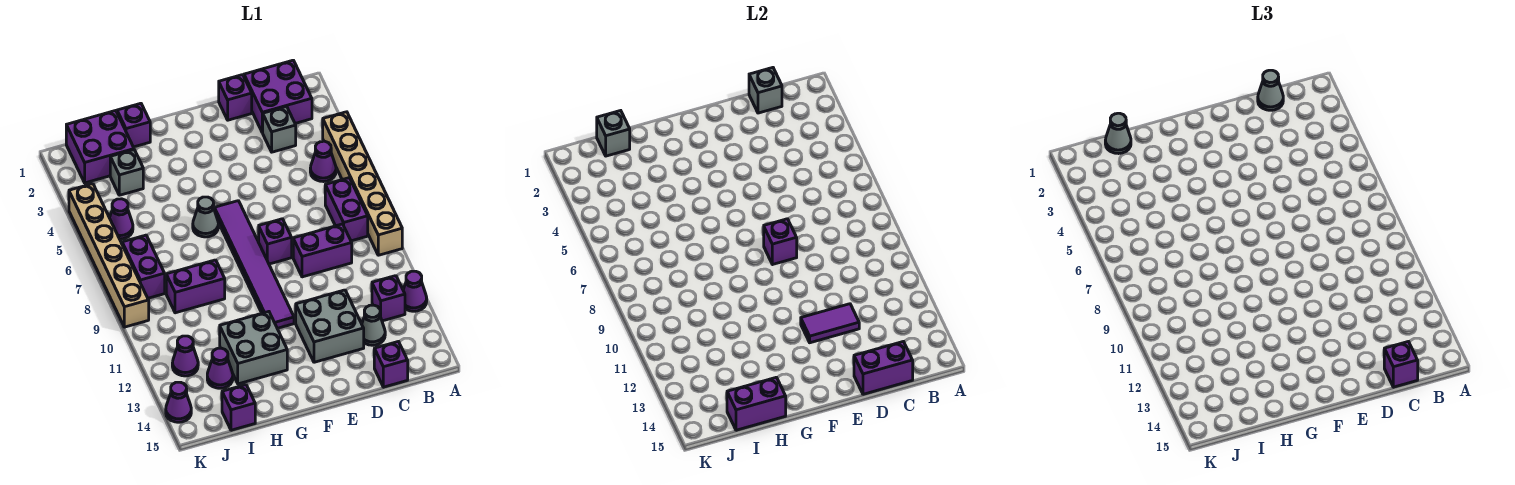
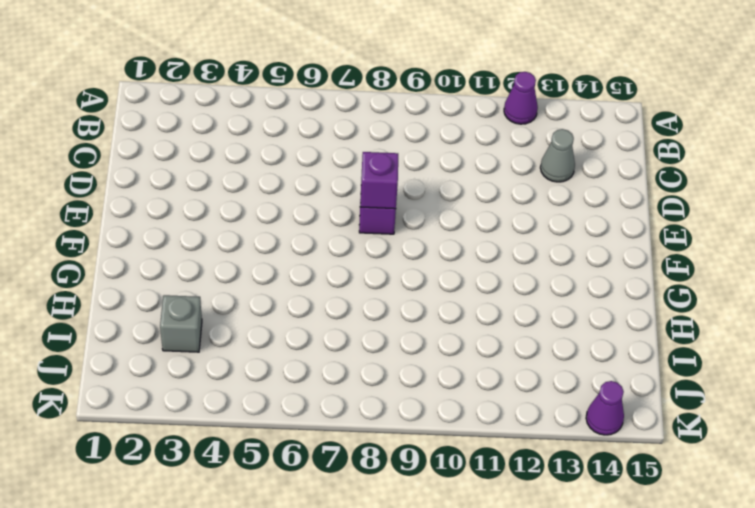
none -> tan 1x6 brick [323,112,402,255]
none -> purple 2x2 brick [244,60,312,132]
none -> purple 1x1 cone [310,141,336,182]
none -> purple 1x2 brick [325,178,368,241]

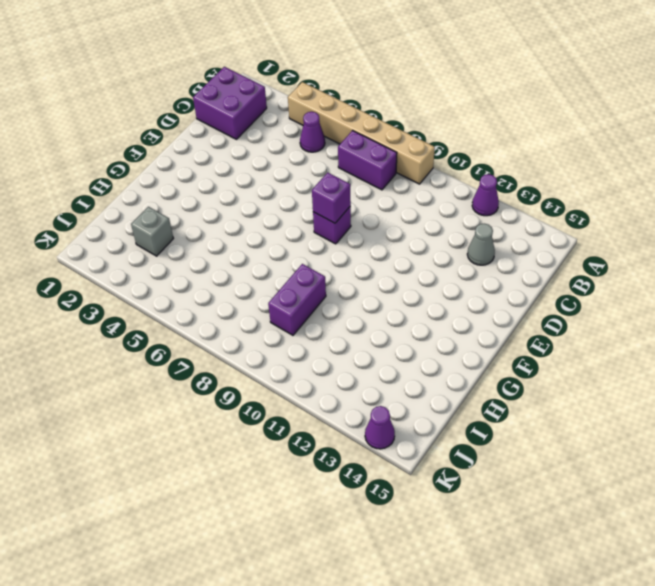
none -> purple 1x1 brick [372,276,405,321]
none -> grey 1x1 brick [262,107,296,152]
none -> purple 1x2 brick [293,224,352,277]
none -> purple 1x1 brick [374,342,408,387]

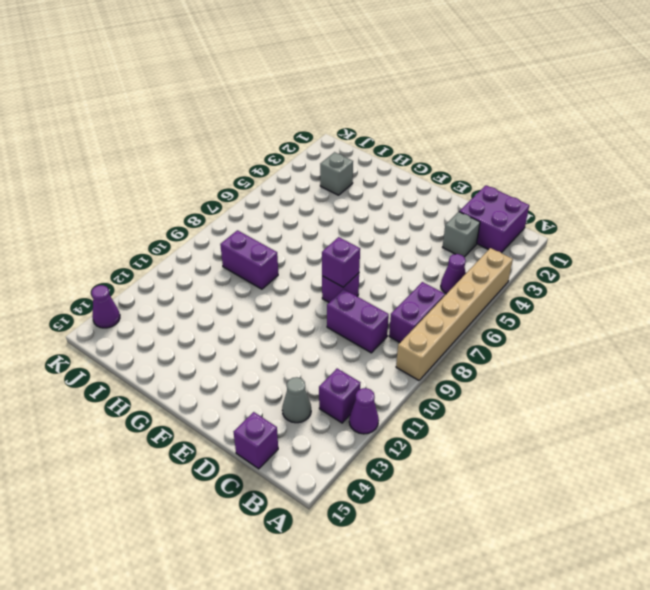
none -> purple 1x1 brick [219,75,252,120]
none -> grey 2x2 brick [296,290,364,362]
none -> purple 1x6 tile [214,201,294,328]
none -> grey 1x1 cone [193,197,218,237]

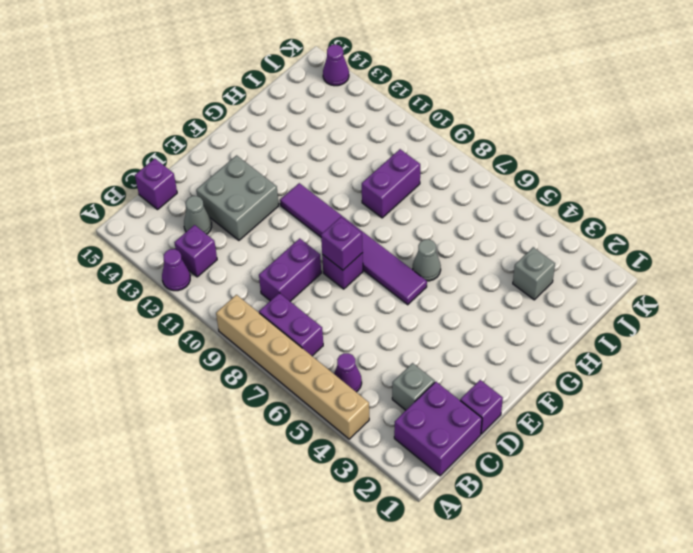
none -> grey 2x2 brick [220,312,287,384]
none -> purple 1x1 brick [117,103,150,147]
none -> purple 2x2 brick [66,111,134,183]
none -> purple 1x1 cone [207,348,233,388]

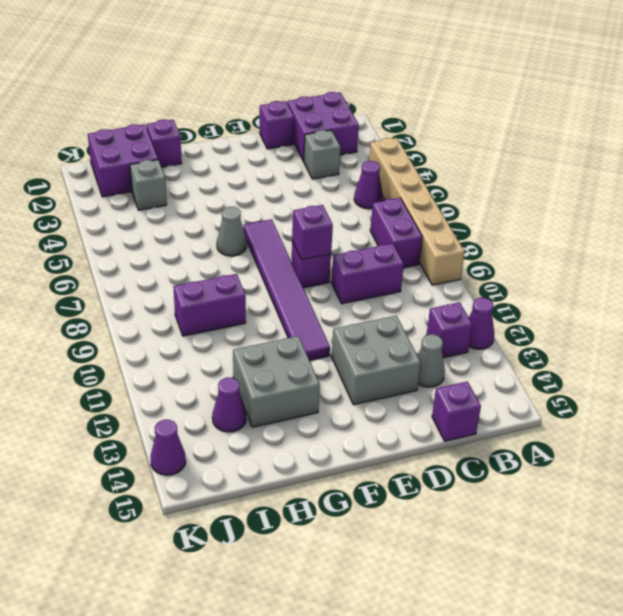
none -> purple 1x1 brick [222,385,255,430]
none -> purple 1x1 cone [109,199,133,239]
none -> purple 1x2 brick [122,235,165,298]
none -> purple 1x1 cone [172,336,198,376]

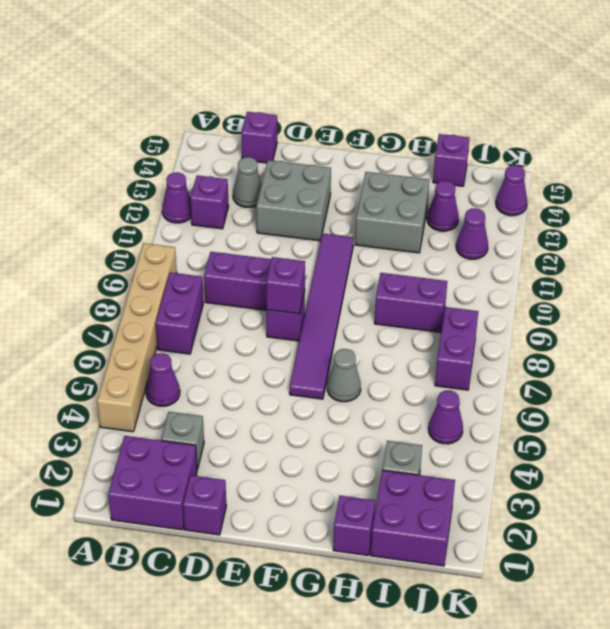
none -> tan 1x6 brick [69,184,149,327]
none -> grey 1x1 brick [749,68,782,113]
none -> purple 1x2 brick [854,342,913,394]
none -> purple 1x2 tile [801,304,859,343]

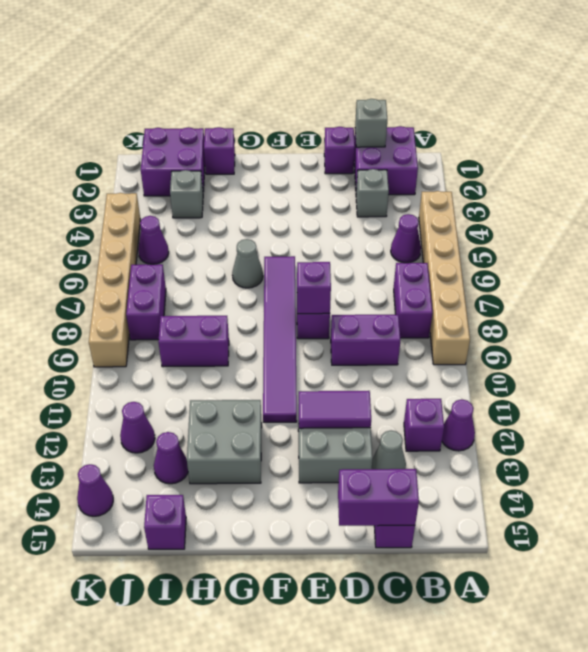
none -> purple 1x2 brick [727,377,786,430]
none -> grey 1x1 brick [597,111,630,156]
none -> grey 1x1 cone [1258,70,1283,110]
none -> purple 1x1 brick [1384,342,1418,387]

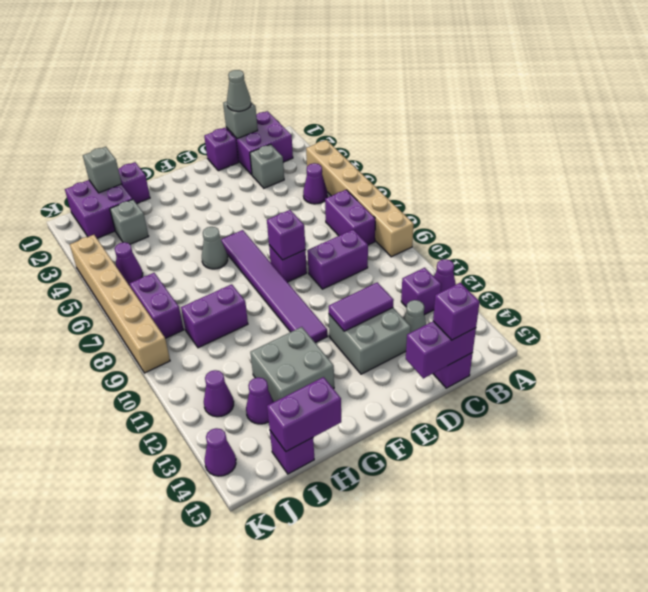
none -> grey 1x1 cone [1105,113,1131,154]

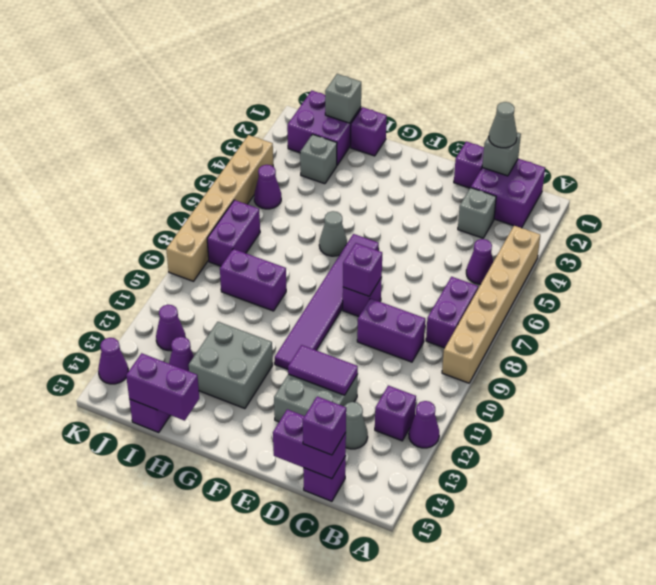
none -> grey 1x1 cone [1105,113,1131,154]

